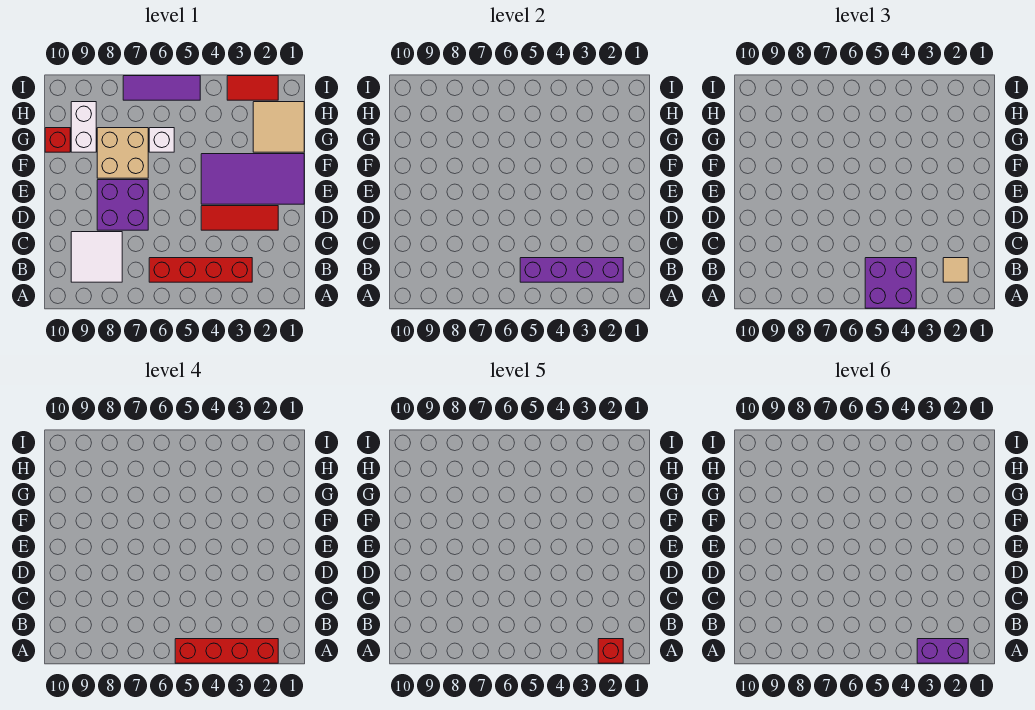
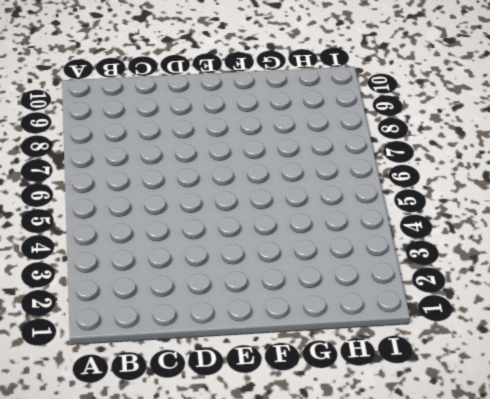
none -> red 1x4 brick [149,258,252,282]
none -> white 2x2 tile [71,232,122,282]
none -> red 1x3 tile [201,206,278,230]

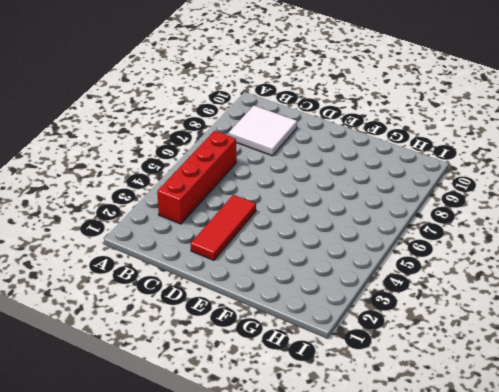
none -> purple 2x2 brick [97,180,148,230]
none -> purple 2x4 tile [201,154,304,204]
none -> tan 2x2 brick [97,128,148,178]

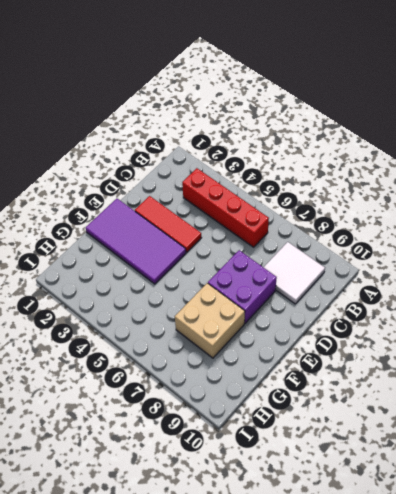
none -> tan 2x2 tile [253,102,304,152]
none -> white 1x1 brick [149,128,174,152]
none -> white 1x2 brick [71,102,96,152]

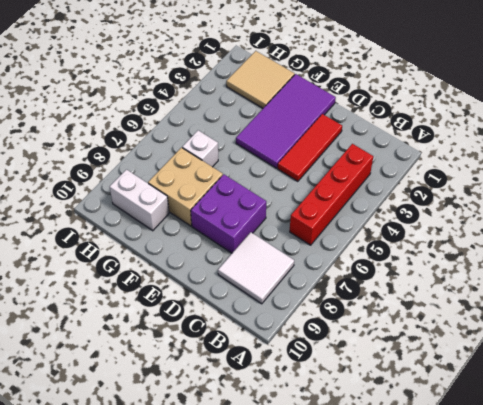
none -> red 1x1 brick [45,128,70,152]
none -> red 1x2 tile [227,76,278,100]
none -> purple 1x3 tile [123,76,200,100]

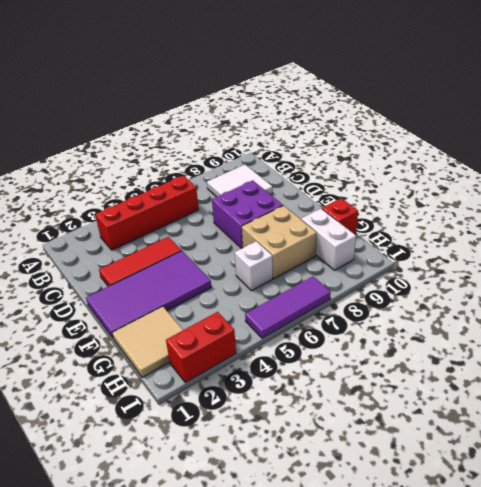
red 1x2 brick [166,312,236,383] -> red 1x2 tile [227,76,278,100]
none -> purple 1x4 brick [520,258,623,282]
none -> purple 2x2 brick [865,258,916,308]
none -> tan 1x1 tile [943,258,968,282]

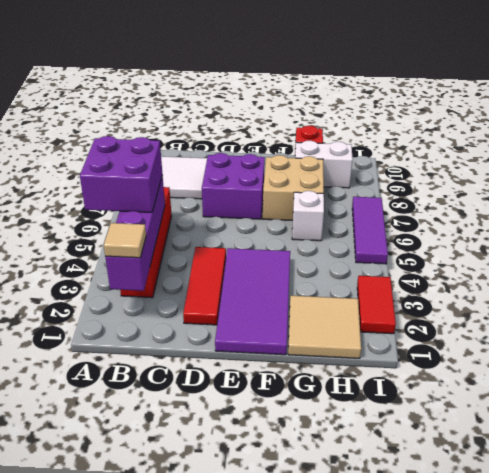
none -> red 1x4 brick [175,639,278,663]
none -> red 1x1 brick [598,639,623,663]
none -> purple 1x2 brick [917,639,968,663]

